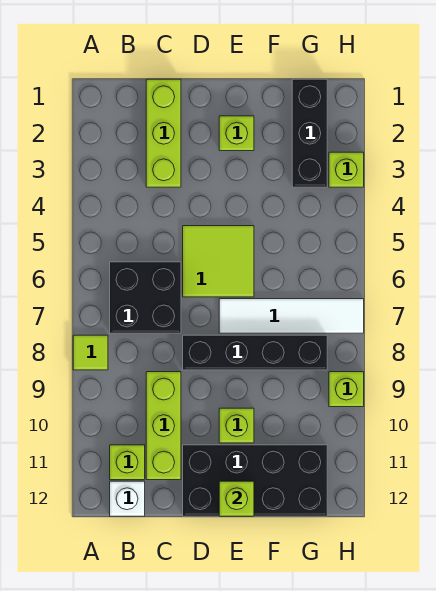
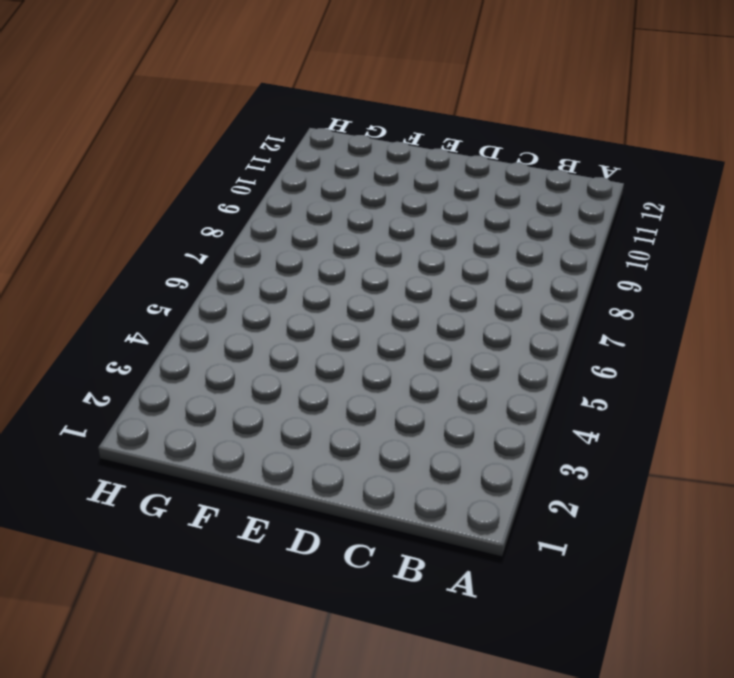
none -> lime 1x1 tile [73,335,108,370]
none -> black 2x2 brick [110,262,181,333]
none -> lime 1x1 brick [110,445,145,480]

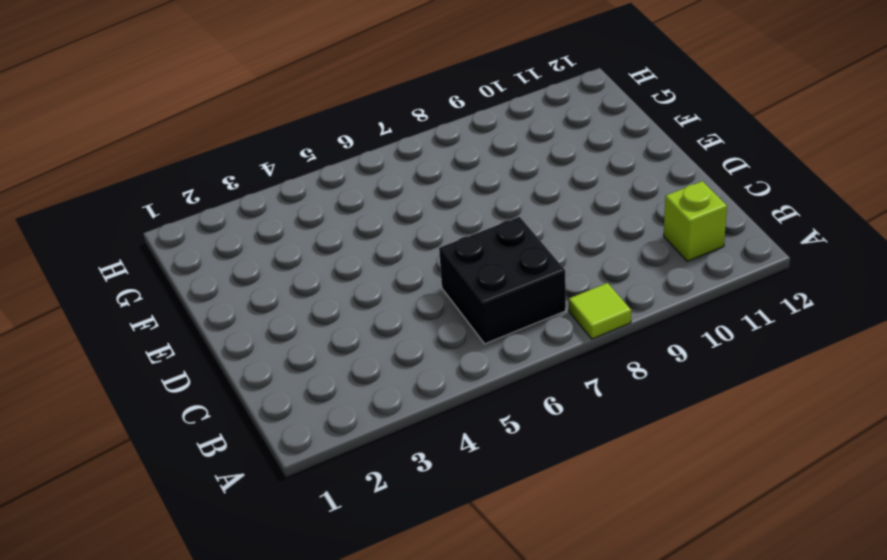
none -> white 1x1 brick [110,481,145,516]
none -> lime 1x3 brick [146,79,181,187]
none -> lime 1x3 brick [146,372,181,480]

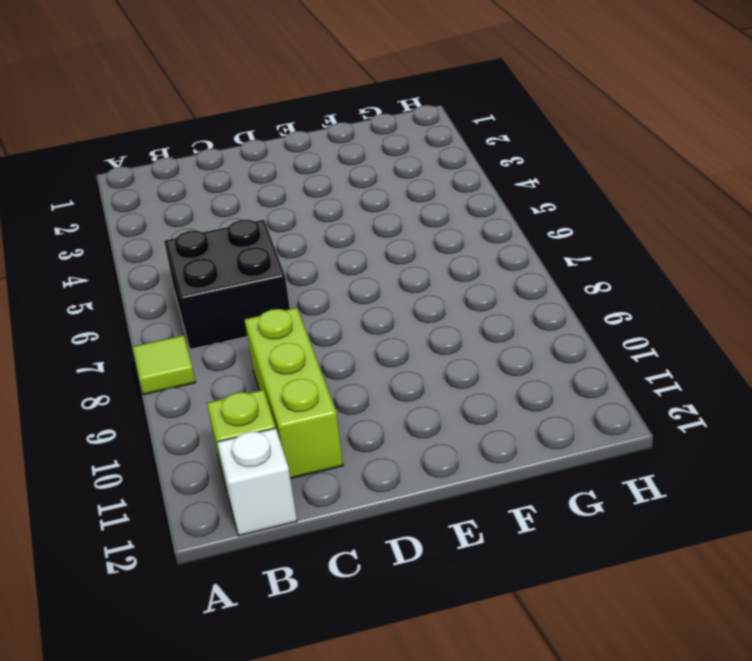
none -> lime 1x3 brick [146,79,181,187]
none -> lime 2x2 tile [183,226,254,297]
none -> black 1x4 brick [183,335,327,370]

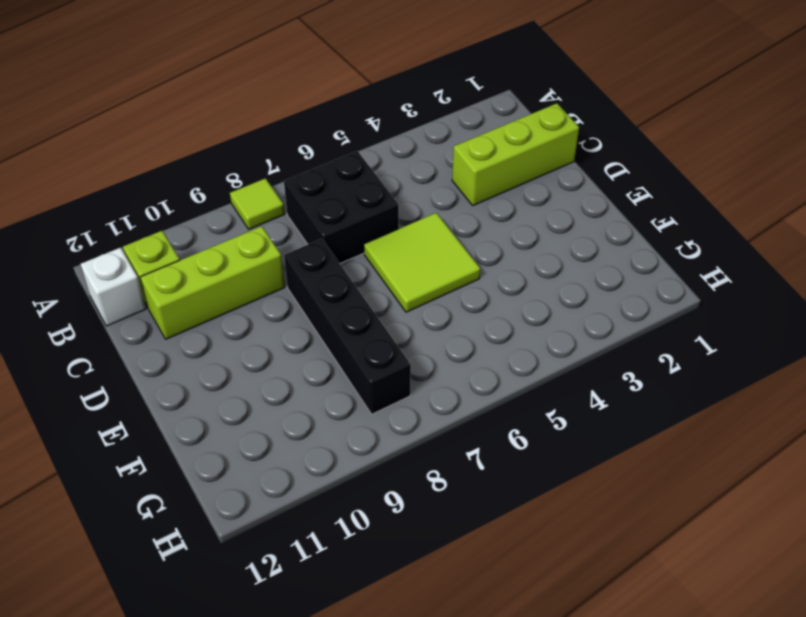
none -> black 2x4 brick [183,445,327,516]
none -> lime 1x1 brick [219,116,254,151]
none -> white 1x4 tile [219,299,364,333]

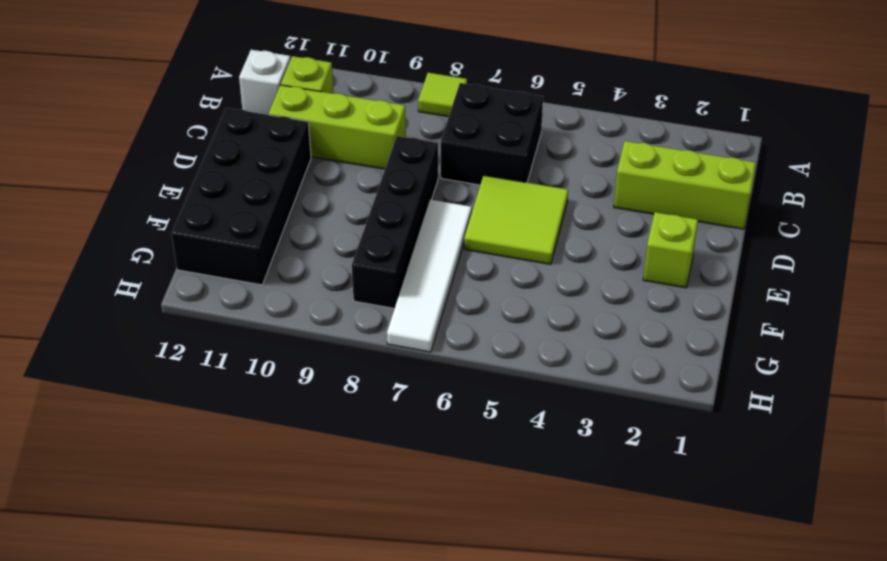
none -> lime 1x1 brick [219,408,254,443]
none -> black 1x3 brick [292,79,327,187]
none -> lime 1x1 brick [329,152,364,187]

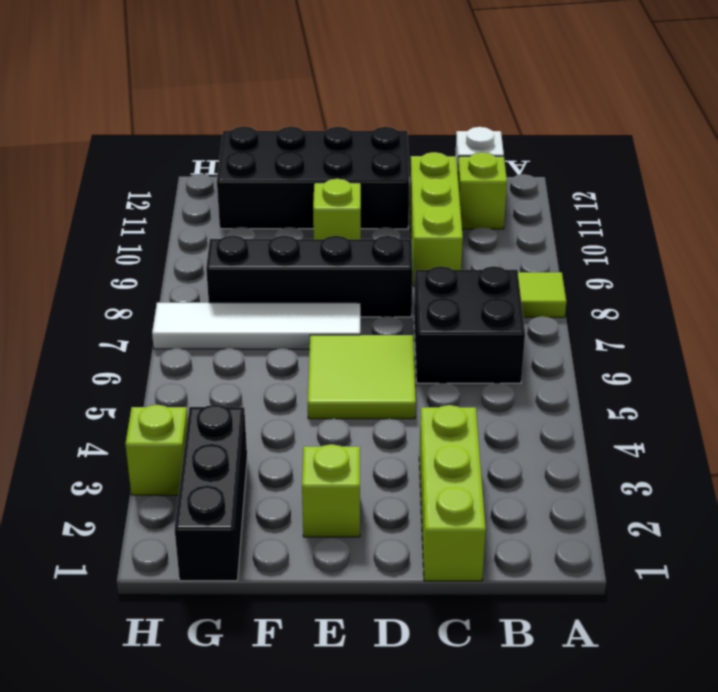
none -> lime 1x1 brick [329,372,364,407]
none -> lime 1x1 brick [219,481,254,516]

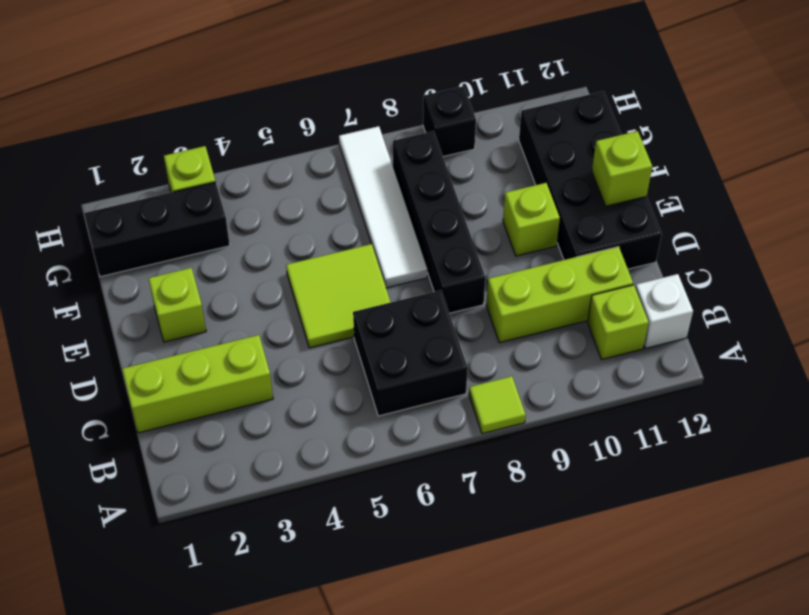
black 1x1 brick [423,86,476,157] -> lime 1x1 brick [329,372,364,407]

